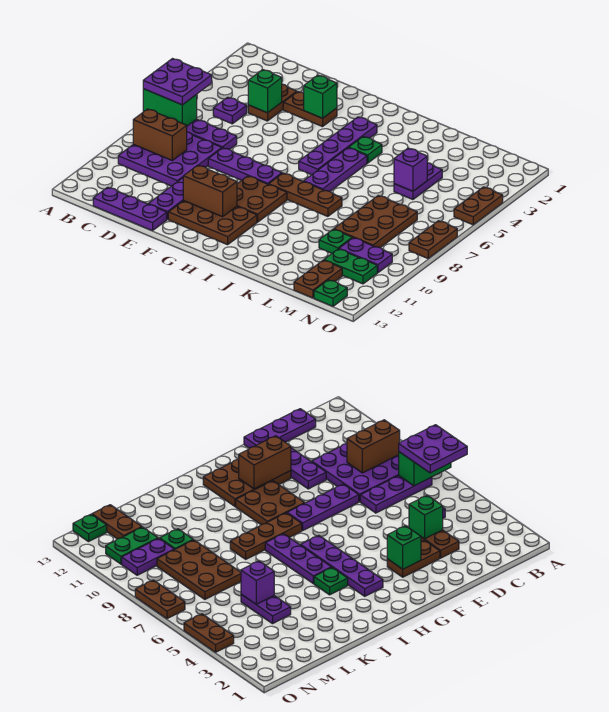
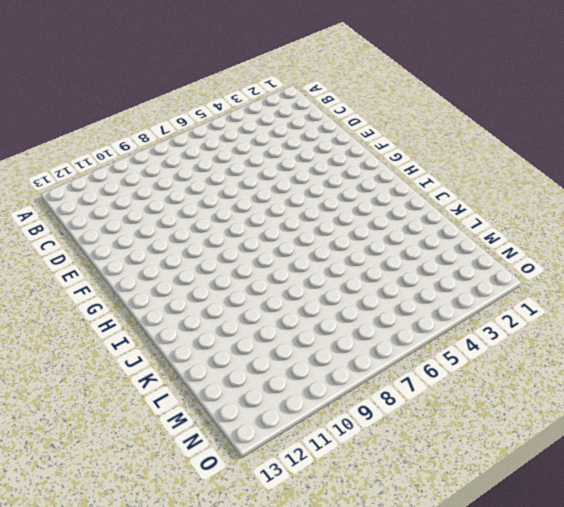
none -> purple 1x3 plate [187,119,237,149]
none -> purple 3x3 plate [118,132,222,186]
none -> purple 1x1 plate [213,97,247,124]
none -> purple 1x3 plate [93,187,167,231]

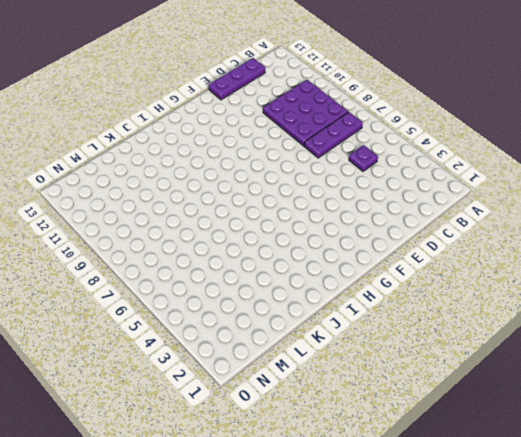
none -> brown 1x2 plate [248,84,297,121]
none -> brown 1x2 plate [283,92,337,127]
none -> purple 1x3 plate [208,148,282,184]
none -> purple 1x3 plate [149,178,184,219]

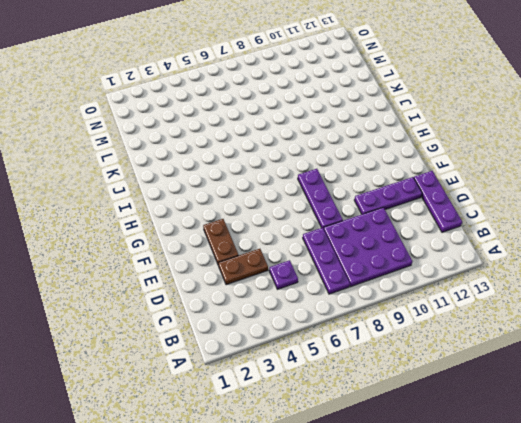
none -> brown 2x3 plate [168,201,257,245]
none -> brown 2x2 plate [237,176,287,222]
none -> purple 1x4 plate [299,117,377,175]
none -> brown 1x3 plate [269,173,342,216]

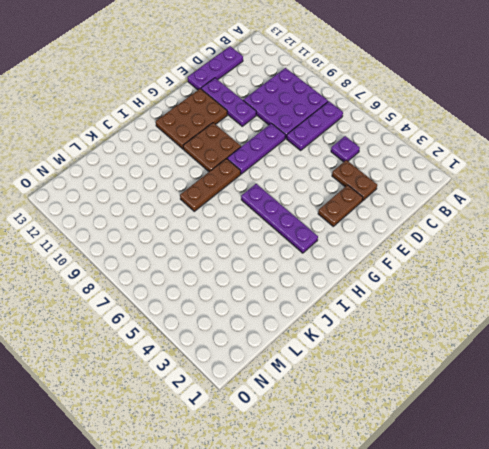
none -> green 1x1 plate [349,137,382,163]
none -> purple 1x3 plate [304,148,367,191]
none -> purple 1x2 plate [394,163,442,199]
none -> brown 2x3 plate [334,196,417,248]

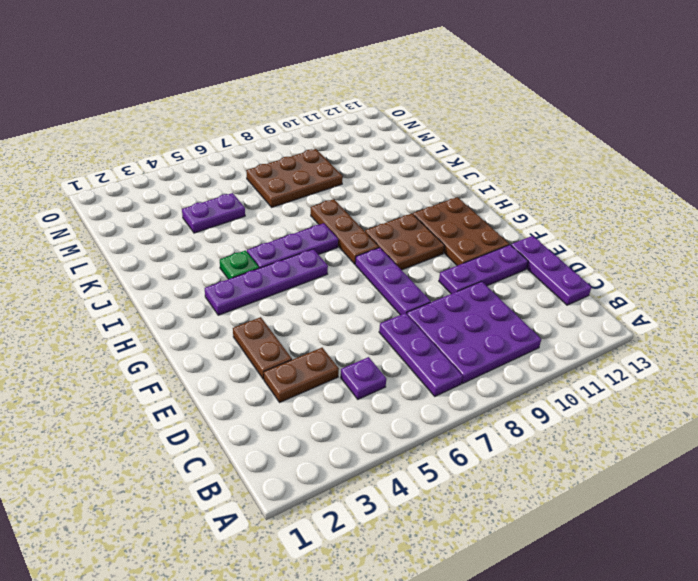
none -> green 1x1 plate [319,229,352,253]
none -> purple 1x2 plate [339,238,392,273]
none -> green 1x2 plate [324,249,377,284]
none -> brown 1x2 plate [294,260,342,298]

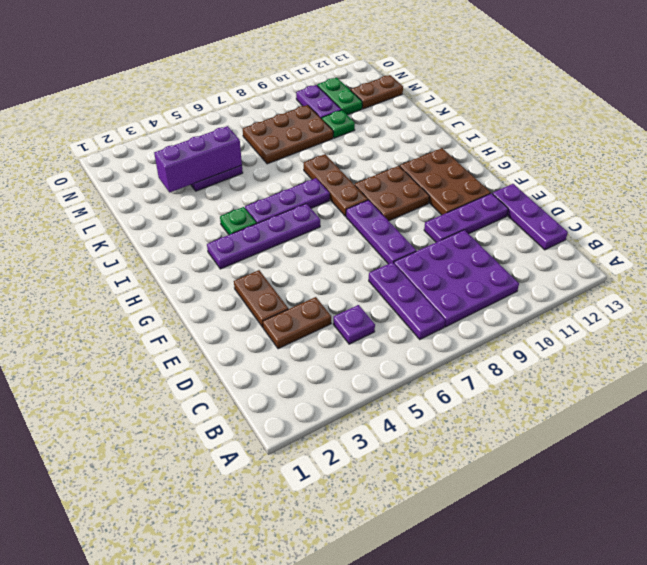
purple 1x3 brick [154,126,242,193] -> purple 1x1 brick [394,148,427,191]
none -> green 1x1 plate [314,280,347,306]
none -> brown 1x2 plate [454,187,503,225]
none -> brown 1x2 plate [409,221,457,259]
none -> green 1x2 brick [143,89,197,126]

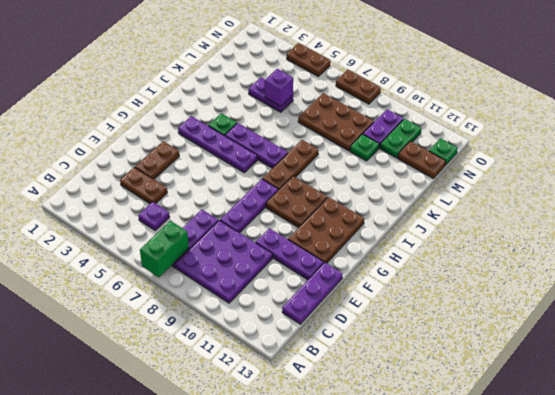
none -> brown 1x2 brick [133,109,187,160]
none -> green 1x1 brick [248,70,282,113]
none -> green 1x1 brick [304,75,337,118]
none -> brown 1x2 brick [183,165,237,217]

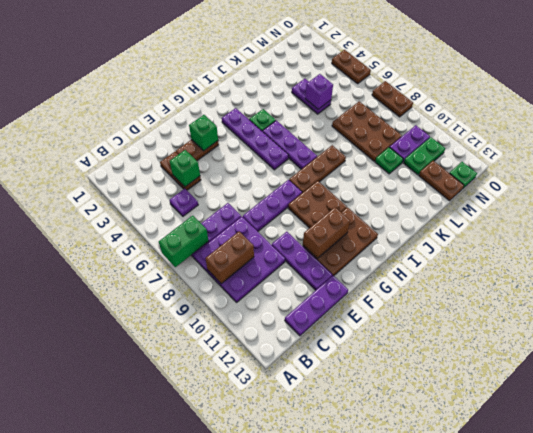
none -> purple 2x2 plate [143,59,212,105]

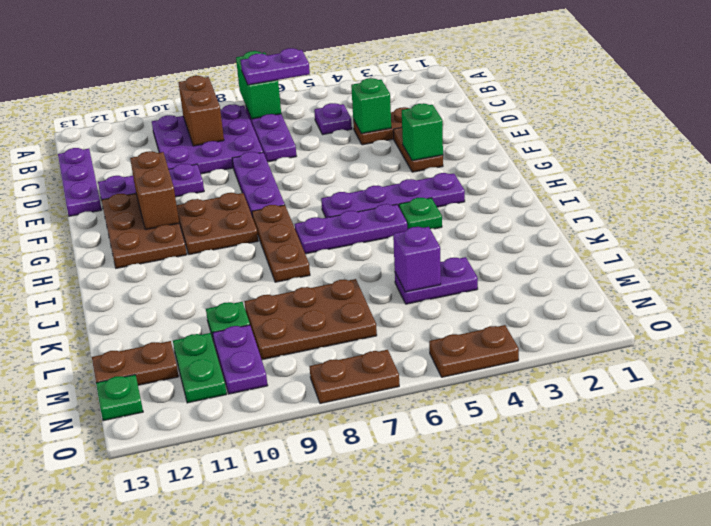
purple 1x2 plate [241,48,310,85] -> purple 2x2 plate [143,59,212,105]

